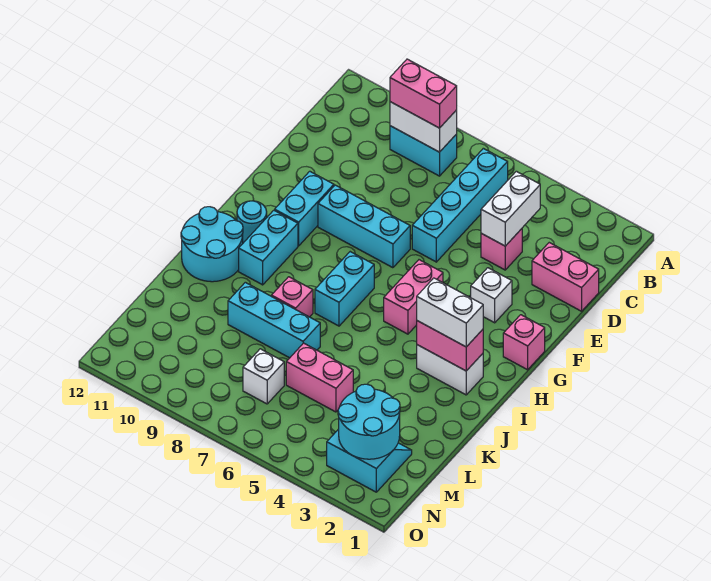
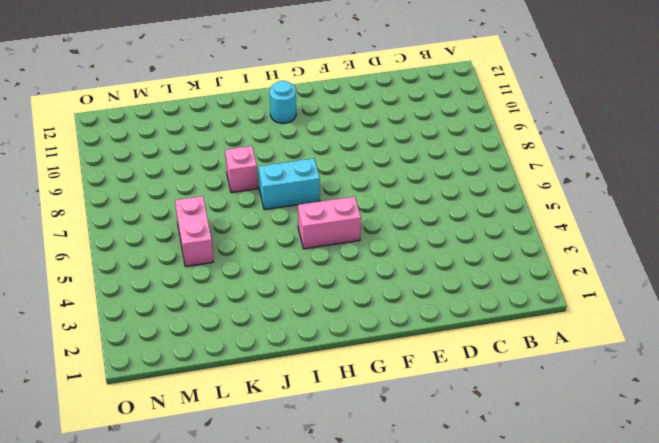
none -> cyan 1x4 brick [412,148,508,262]
none -> cyan 1x2 brick [390,126,457,176]
none -> pink 1x2 brick [532,243,599,311]

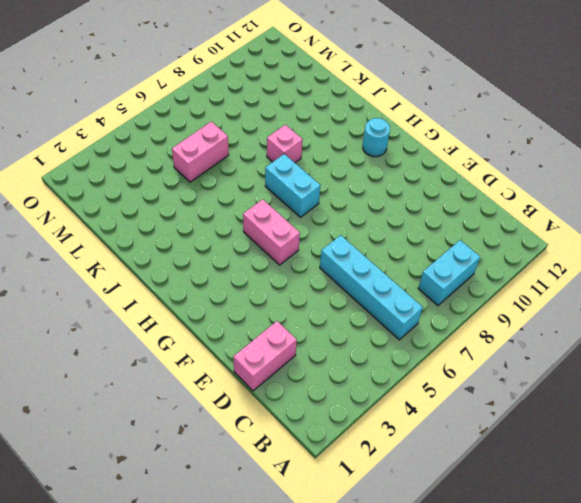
none -> pink 1x1 brick [481,229,522,270]
none -> white 1x1 brick [471,268,512,323]
none -> cyan 1x3 brick [318,185,410,268]

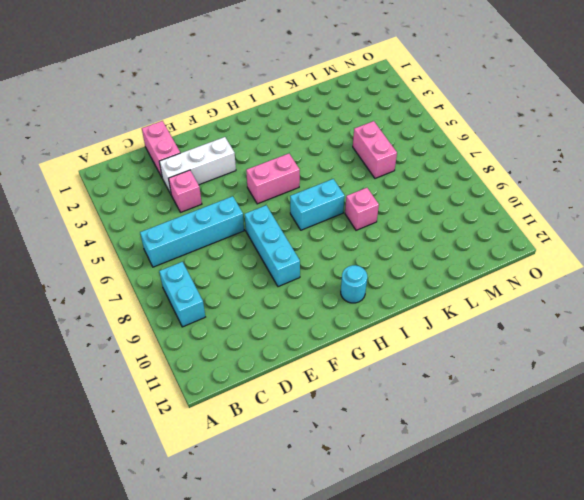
white 1x3 brick [159,137,236,194] -> white 1x1 brick [471,268,512,323]
none -> cyan 1x2 brick [275,171,334,246]
none -> pink 1x1 brick [503,315,545,370]
none -> cyan 1x2 brick [239,210,298,285]

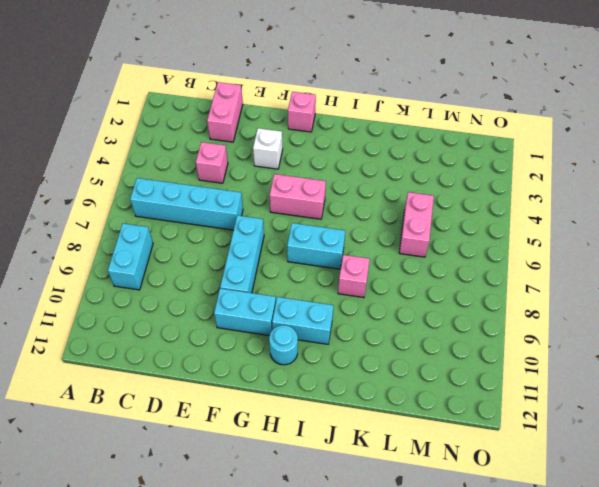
none -> white 1x2 brick [417,345,483,395]
none -> cyan 2x2 round brick [181,207,243,282]
none -> cyan 1x3 brick [228,282,320,358]

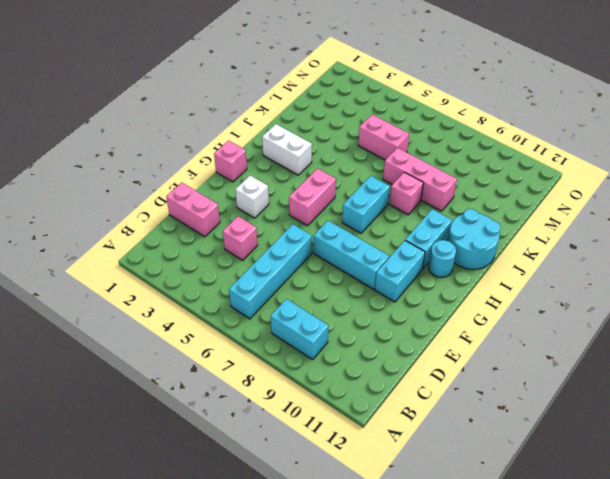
pink 1x3 brick [383,148,457,211] -> cyan 1x3 brick [228,282,320,358]
none -> cyan 2x2 slope [327,429,412,492]
none -> white 1x1 brick [243,349,284,404]
none -> white 1x2 brick [390,102,457,152]

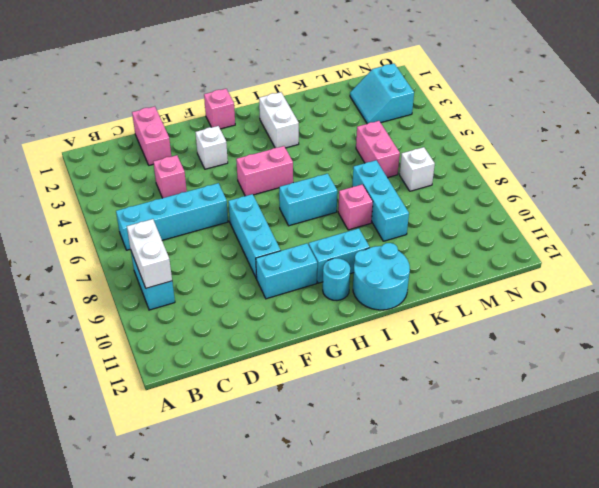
none -> white 1x2 brick [481,171,540,246]
none -> pink 1x2 brick [417,321,483,371]
none -> cyan 2x2 round brick [338,384,400,459]

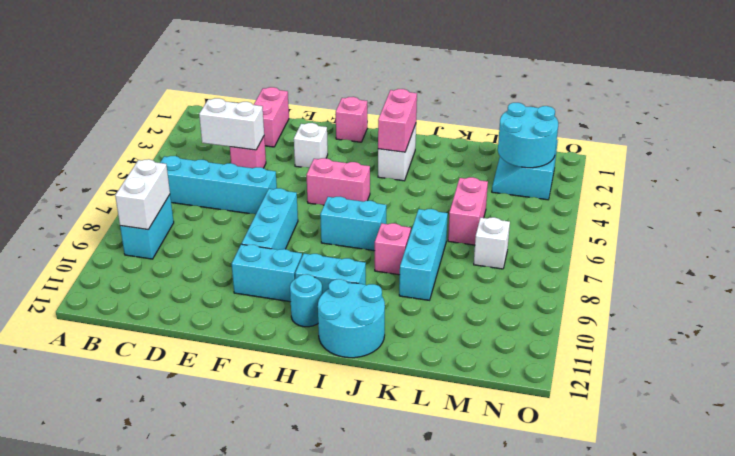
none -> pink 1x2 brick [390,59,457,128]
none -> white 1x2 brick [417,278,483,347]

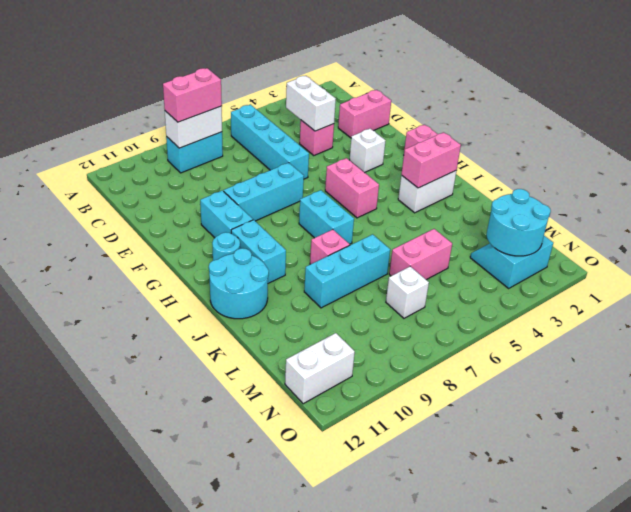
white 1x2 brick [285,333,355,404] -> white 1x2 brick moved to [417,278,483,347]

